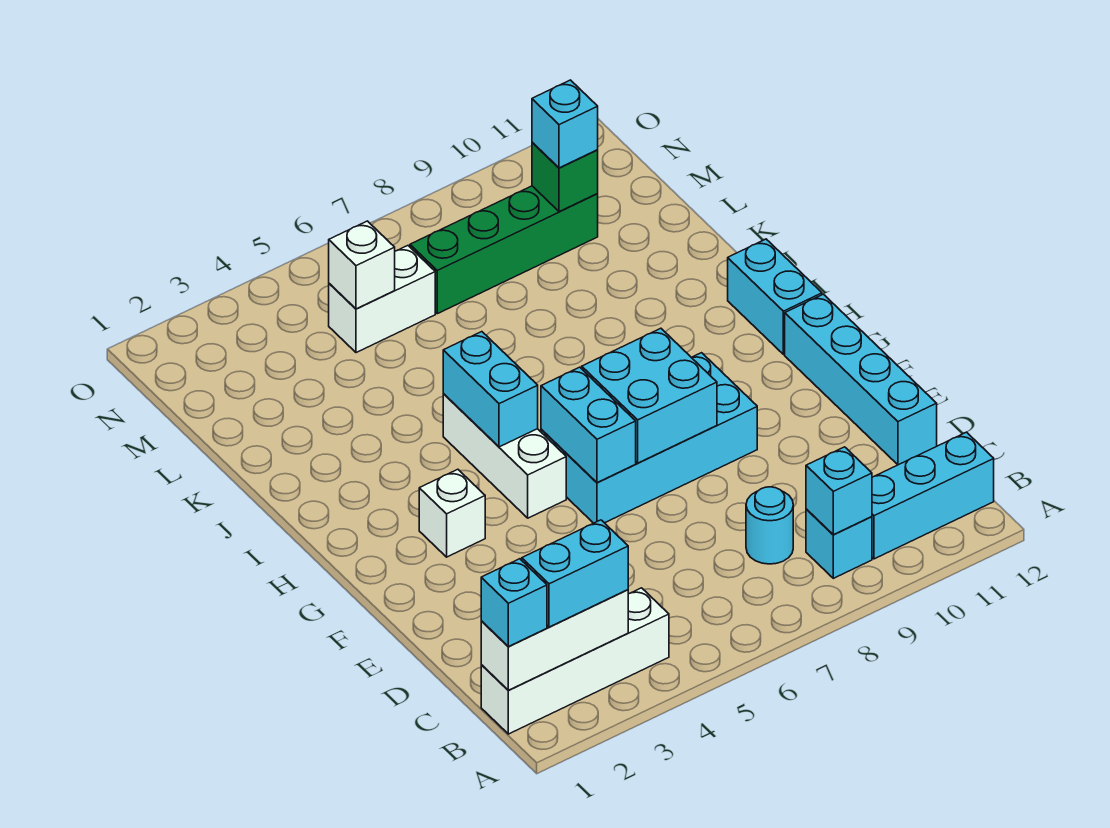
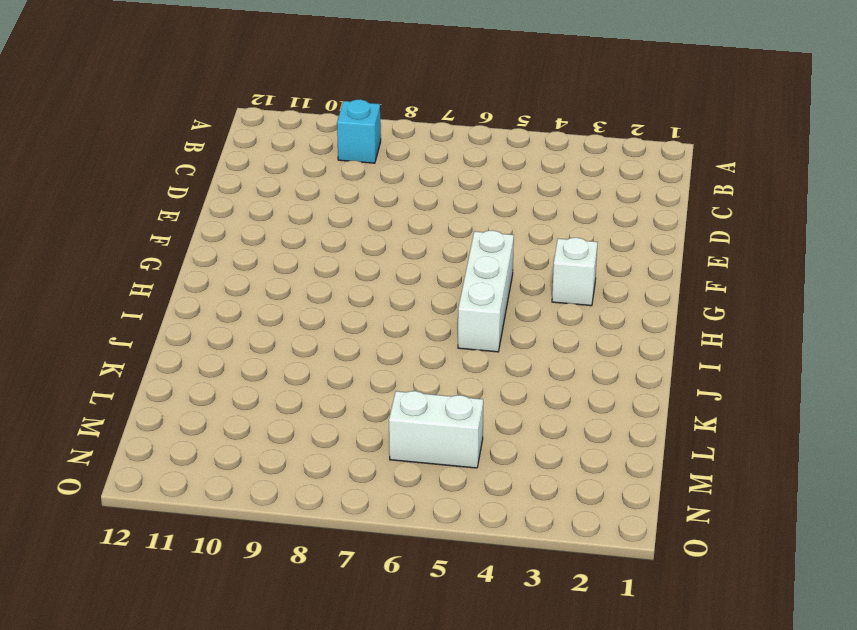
none -> white 1x4 brick [481,588,669,734]
none -> cyan 1x3 brick [872,432,994,559]
none -> cyan 1x1 round brick [746,487,793,564]

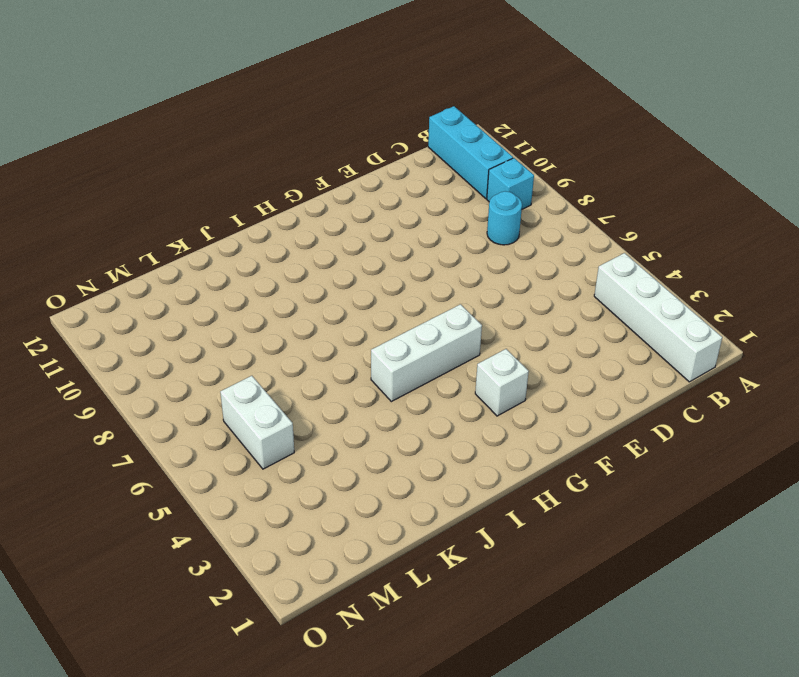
none -> cyan 1x4 brick [785,294,937,465]
none -> cyan 2x4 brick [541,353,757,523]
none -> cyan 1x2 brick [728,239,822,354]

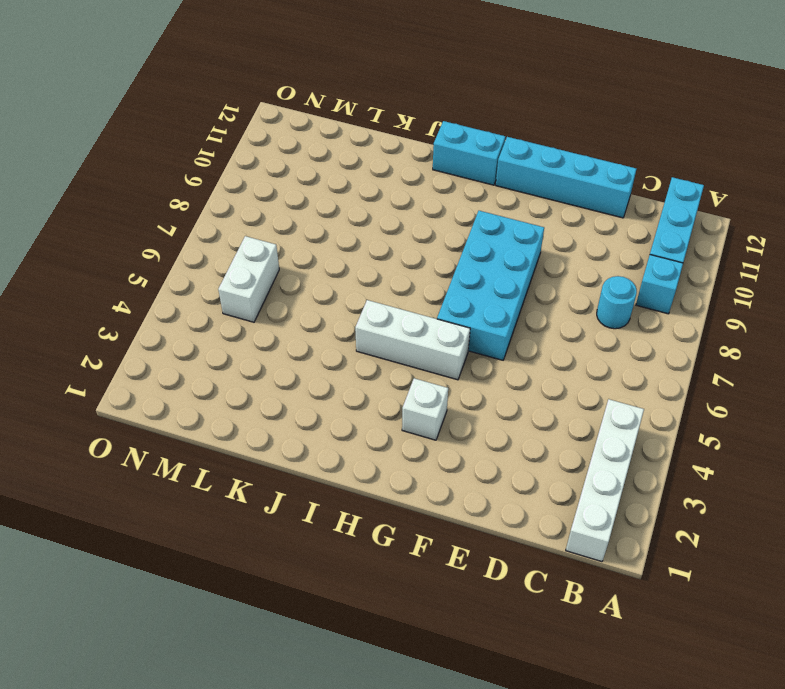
none -> green 1x4 brick [410,186,598,314]
none -> white 1x3 brick [481,590,628,690]
none -> cyan 1x1 brick [806,447,872,535]

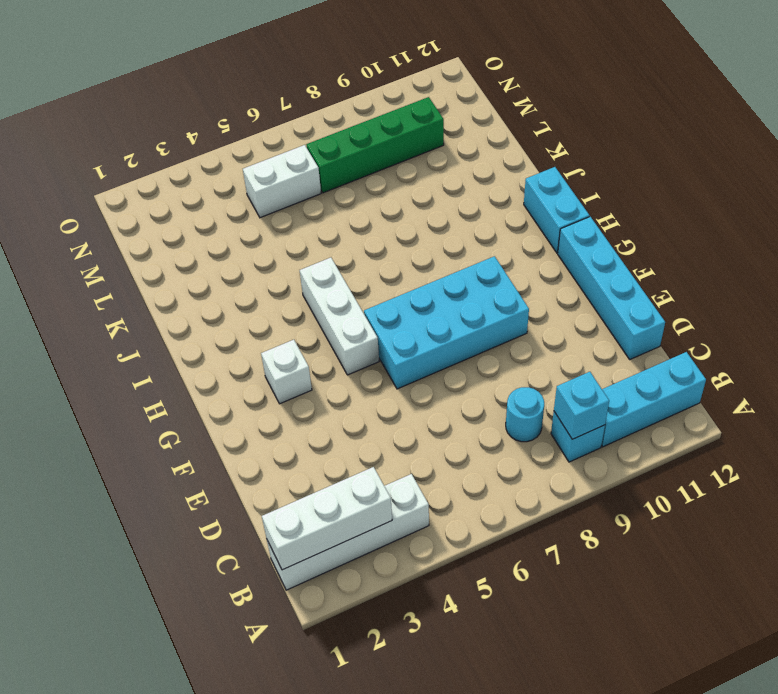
none -> cyan 1x2 brick [541,367,636,483]
none -> cyan 2x2 brick [582,328,717,463]
none -> cyan 1x2 brick [443,332,538,447]

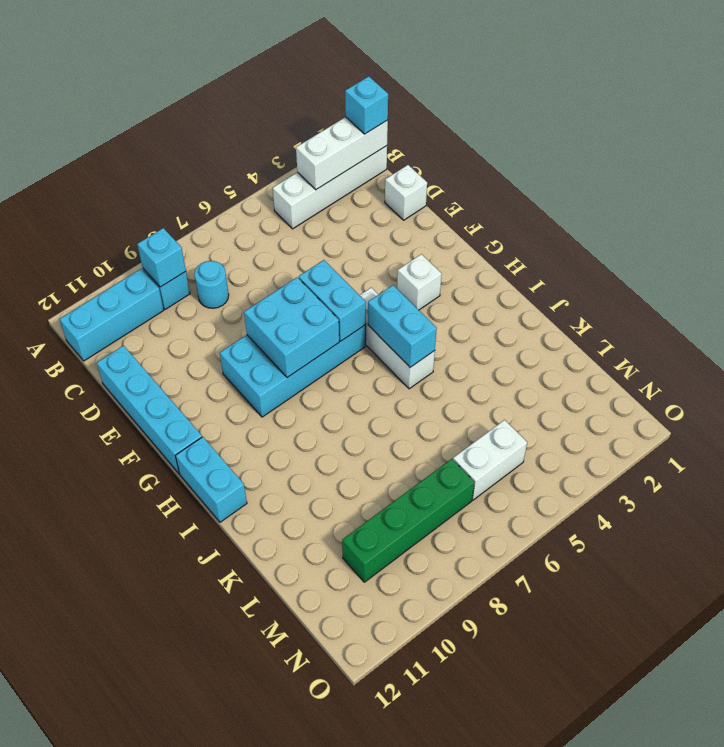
white 1x1 brick [385,165,427,220] -> white 1x1 brick moved to [329,221,395,309]
none -> green 1x1 brick [532,142,598,212]
none -> cyan 1x2 brick [522,520,628,627]
none -> cyan 1x1 brick [532,80,598,168]

